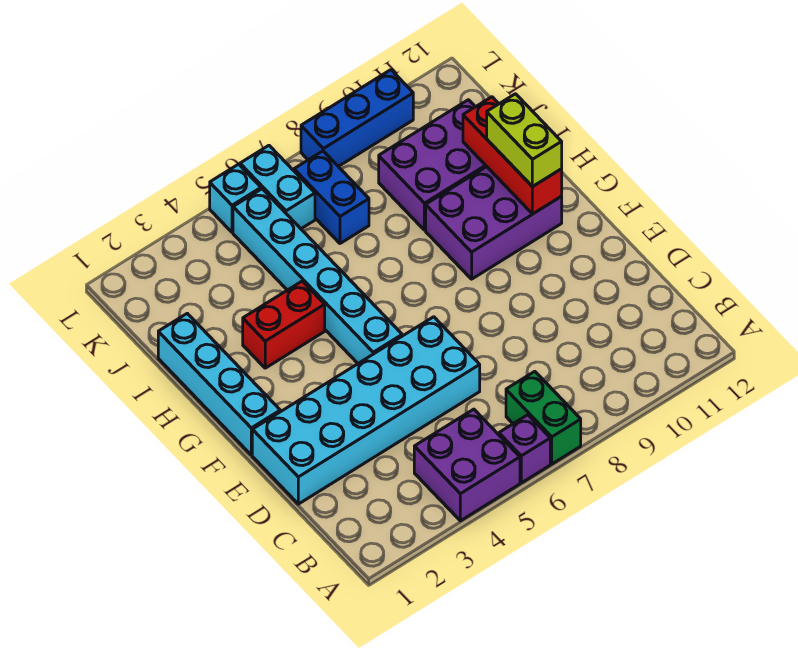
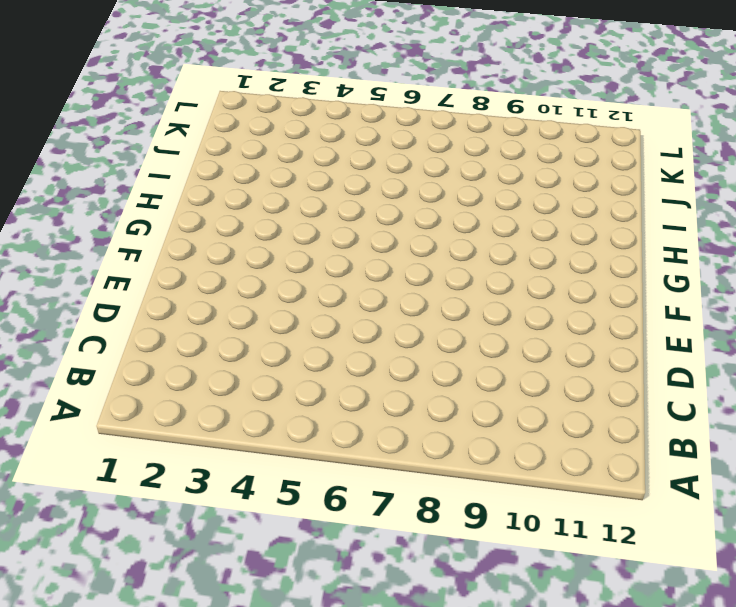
none -> purple 2x2 brick [414,409,520,521]
none -> purple 1x1 brick [499,415,550,483]
none -> green 1x2 brick [506,371,581,464]

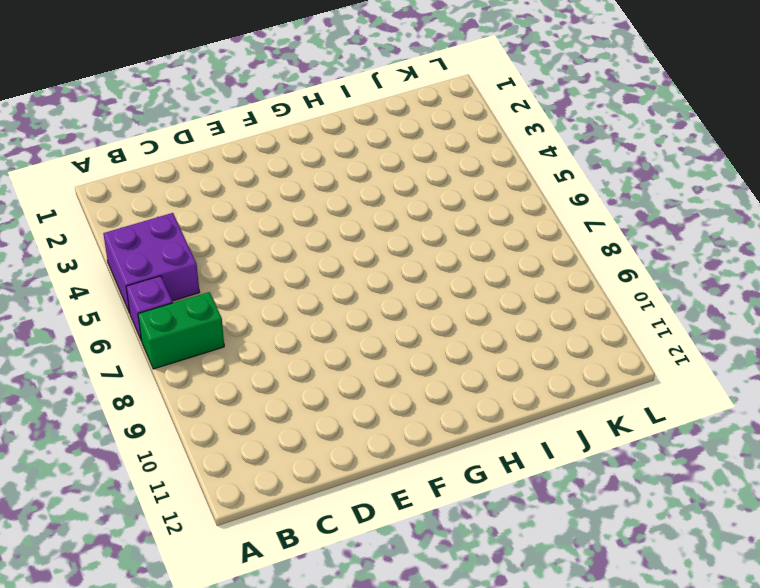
none -> cyan 2x6 brick [252,317,480,504]
none -> cyan 1x4 brick [158,313,280,455]
none -> cyan 1x6 brick [233,189,402,363]

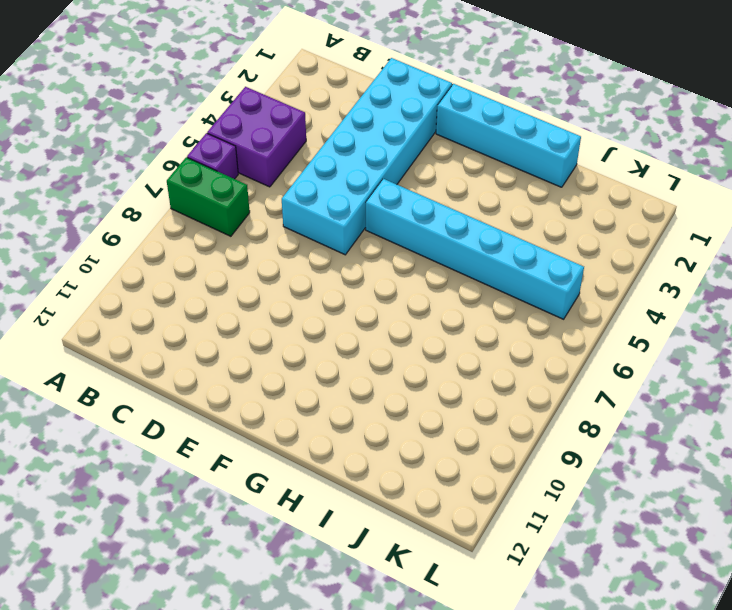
none -> purple 2x3 brick [426,167,562,279]
none -> red 1x2 brick [243,281,325,368]
none -> purple 2x3 brick [379,100,487,230]

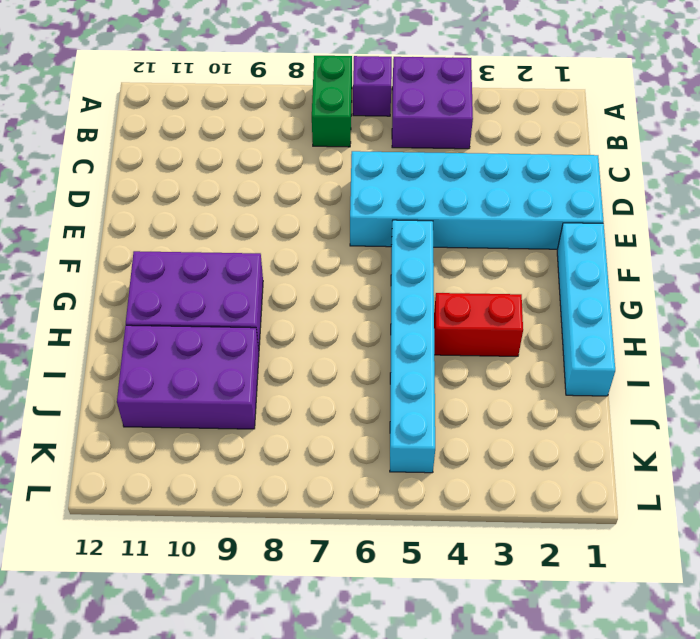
none -> blue 1x2 brick [294,151,369,243]
none -> cyan 1x2 brick [240,146,315,229]
none -> cyan 1x1 brick [210,164,261,232]

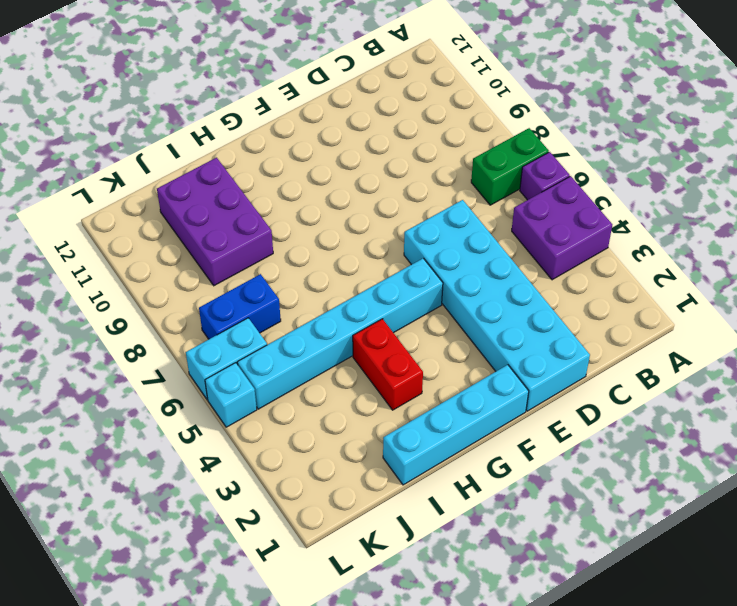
none -> purple 2x3 brick [426,167,562,279]
none -> blue 1x3 brick [301,70,413,167]
none -> red 1x3 brick [463,97,562,214]

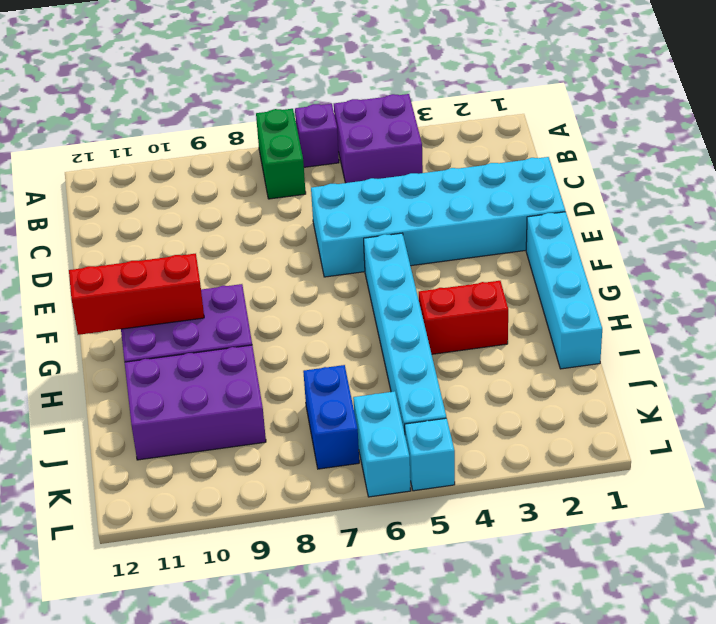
red 1x3 brick [69,254,204,335] -> red 1x3 brick turned to [463,97,562,214]
none -> blue 1x3 brick [301,70,413,167]
none -> lime 1x2 brick [487,94,562,187]

